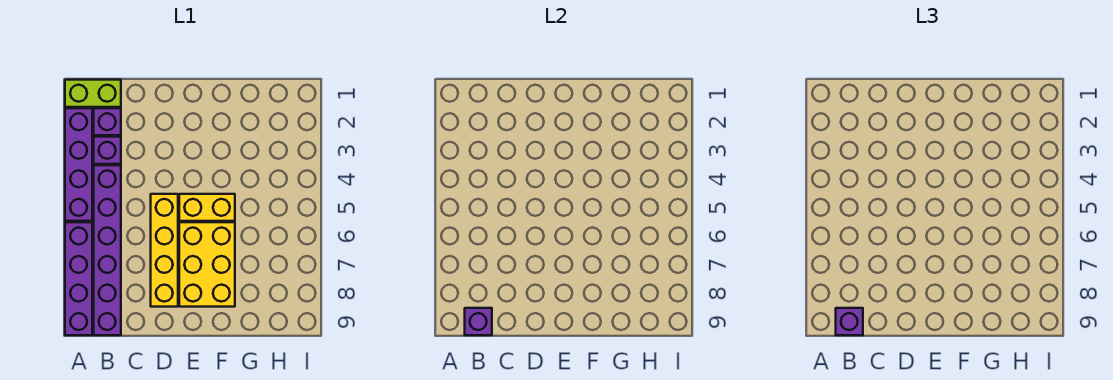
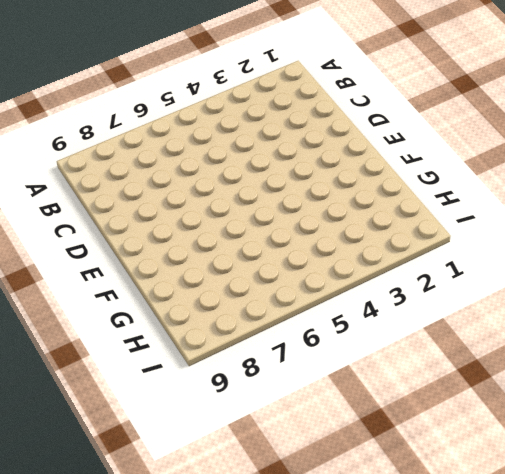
none -> lime 1x2 brick [65,80,121,107]
none -> purple 1x4 brick [65,108,92,221]

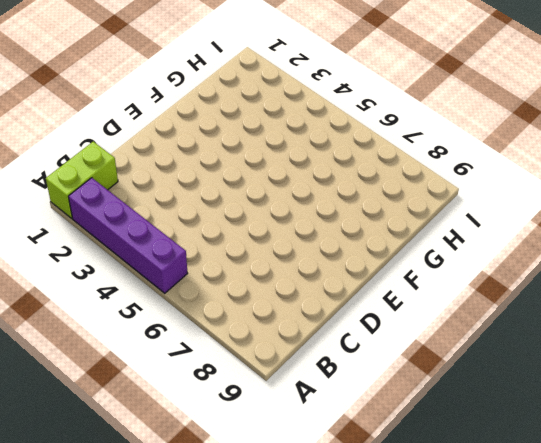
none -> purple 1x4 brick [65,222,92,335]
none -> purple 1x1 brick [94,108,121,135]

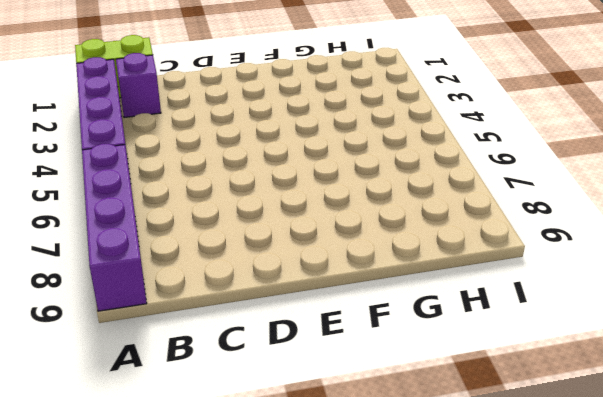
none -> purple 1x1 brick [94,137,121,164]
none -> purple 1x6 brick [94,165,121,335]

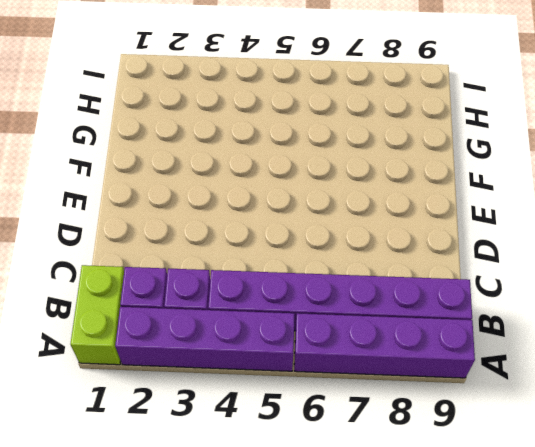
none -> yellow 1x4 brick [151,194,178,307]
none -> yellow 1x2 brick [179,194,235,221]

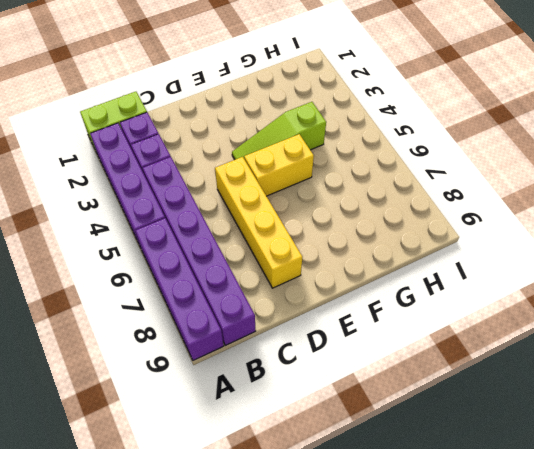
lime 1x3 slope [232,102,326,160] -> none
none -> yellow 2x3 brick [179,222,235,307]
none -> purple 1x1 brick [465,308,492,335]

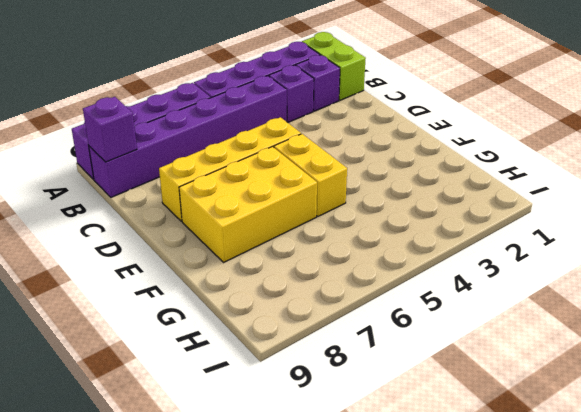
none -> purple 1x1 brick [836,308,863,335]

